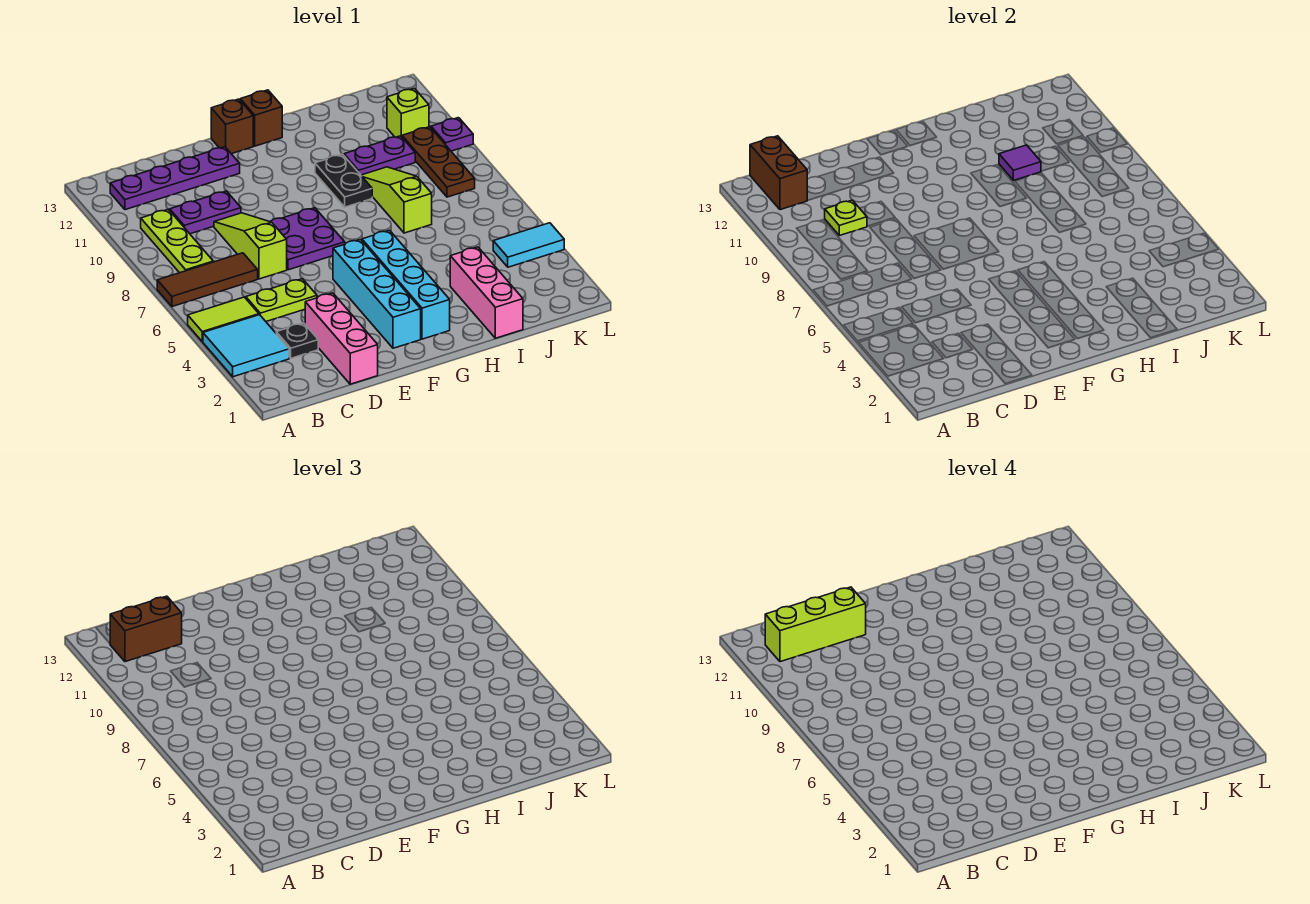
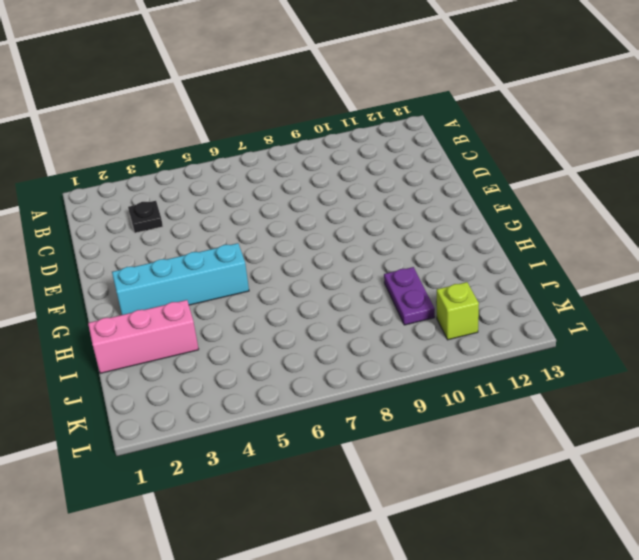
none -> cyan 2x2 tile [203,315,289,377]
none -> lime 1x2 tile [188,297,259,342]
none -> brown 1x3 tile [157,253,258,307]

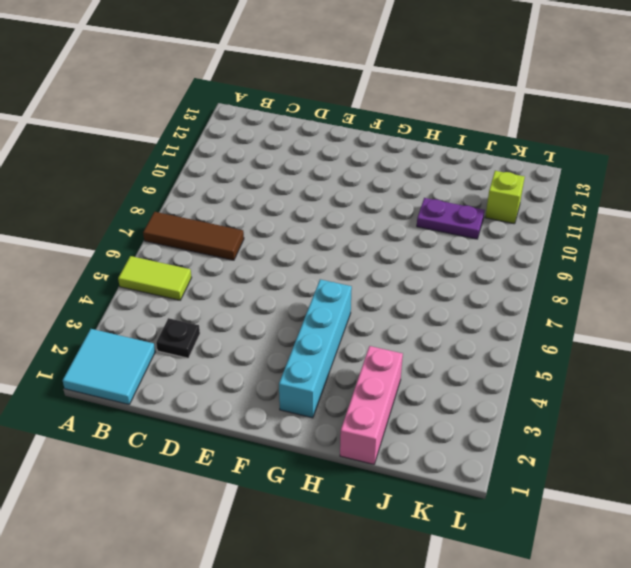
cyan 2x2 tile [63,329,155,404] -> cyan 2x2 tile moved to [203,315,289,377]
none -> lime 1x3 plate [141,209,213,273]
none -> purple 1x4 plate [110,147,240,210]
none -> lime 1x2 plate [246,279,317,321]

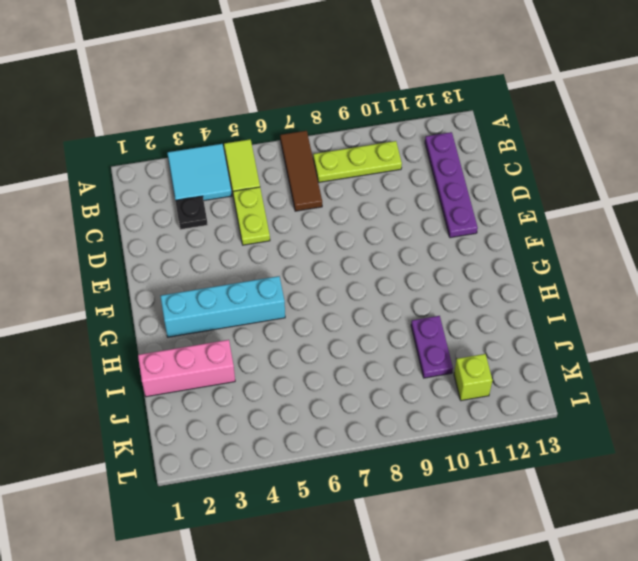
none -> purple 1x2 plate [170,191,241,234]
none -> pink 1x3 brick [305,293,378,384]
none -> lime 1x3 slope [214,213,287,279]

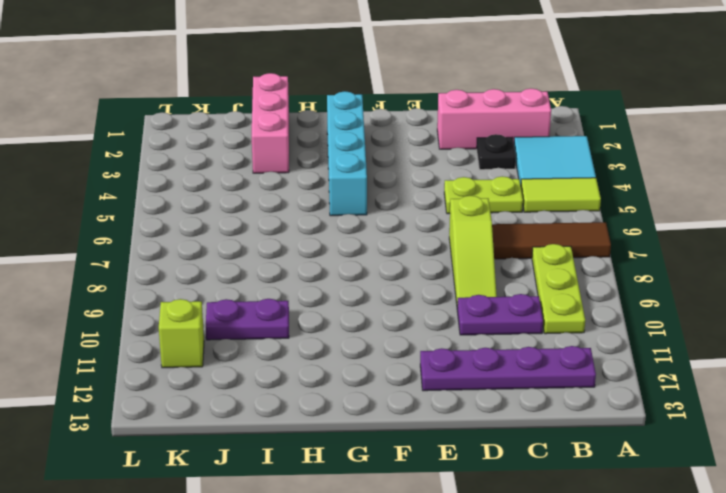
pink 1x3 brick [437,89,551,149] -> pink 1x3 brick turned to [305,293,378,384]
none -> purple 2x2 plate [271,208,345,270]
none -> cyan 1x4 brick [333,240,421,348]
none -> brown 1x1 brick [211,99,253,154]

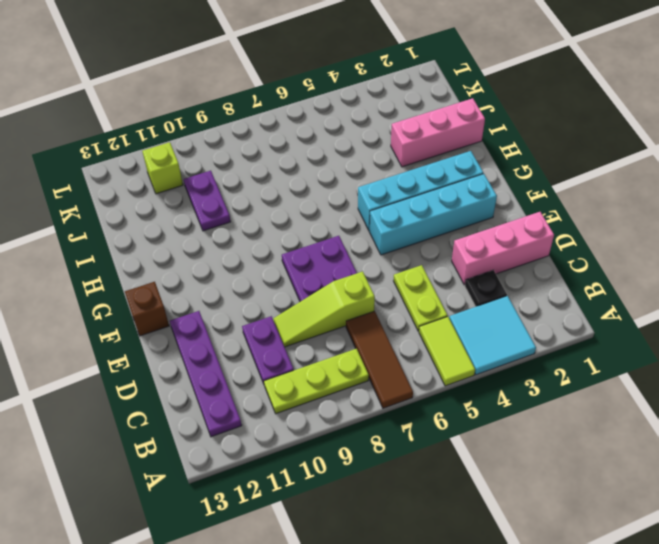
none -> brown 1x1 brick [240,90,282,146]
none -> black 1x2 plate [315,154,372,207]
none -> lime 1x3 slope [361,167,432,233]

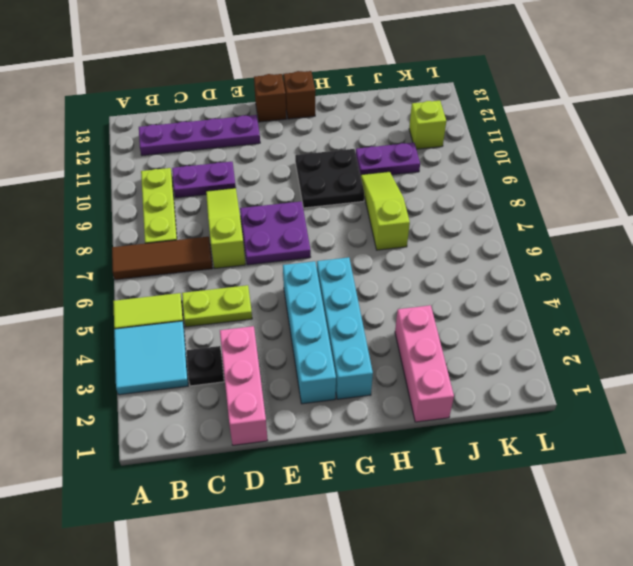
black 2x2 plate [295,149,364,208] -> black 1x2 plate [315,154,372,207]
none -> cyan 1x2 tile [493,223,564,267]
none -> brown 1x3 plate [402,127,475,197]
none -> purple 1x1 plate [431,118,473,151]

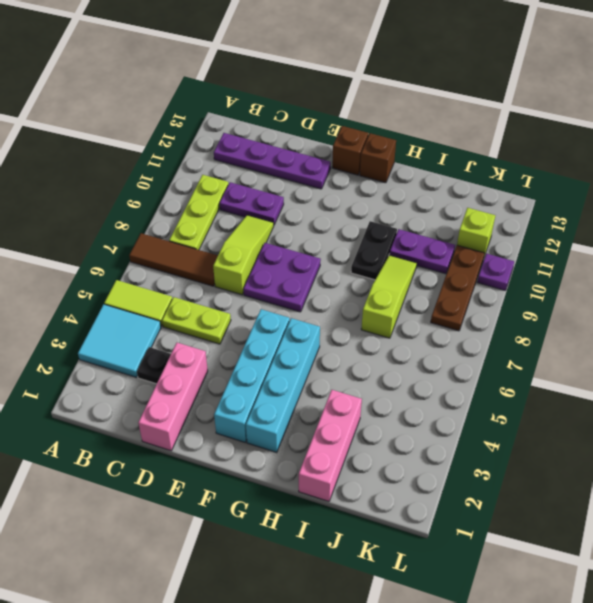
none -> cyan 1x2 tile [493,223,564,267]
none -> brown 1x2 brick [750,136,808,210]
none -> lime 1x1 plate [825,200,867,236]

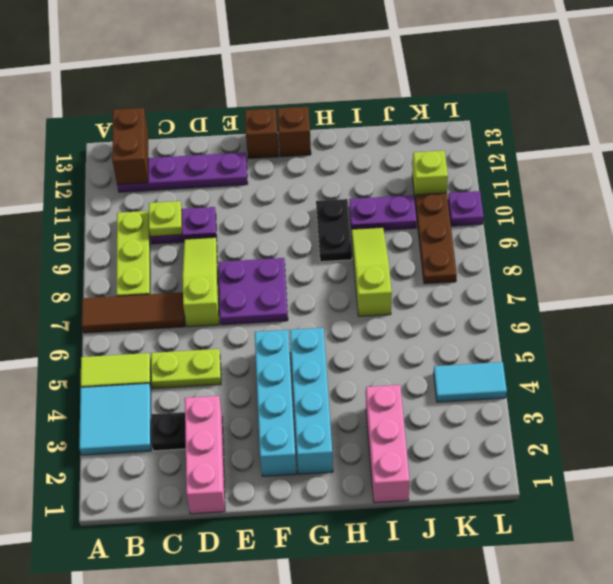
none -> purple 1x1 tile [999,145,1041,180]
none -> brown 1x2 brick [110,596,182,662]
none -> lime 1x3 brick [765,587,866,662]

